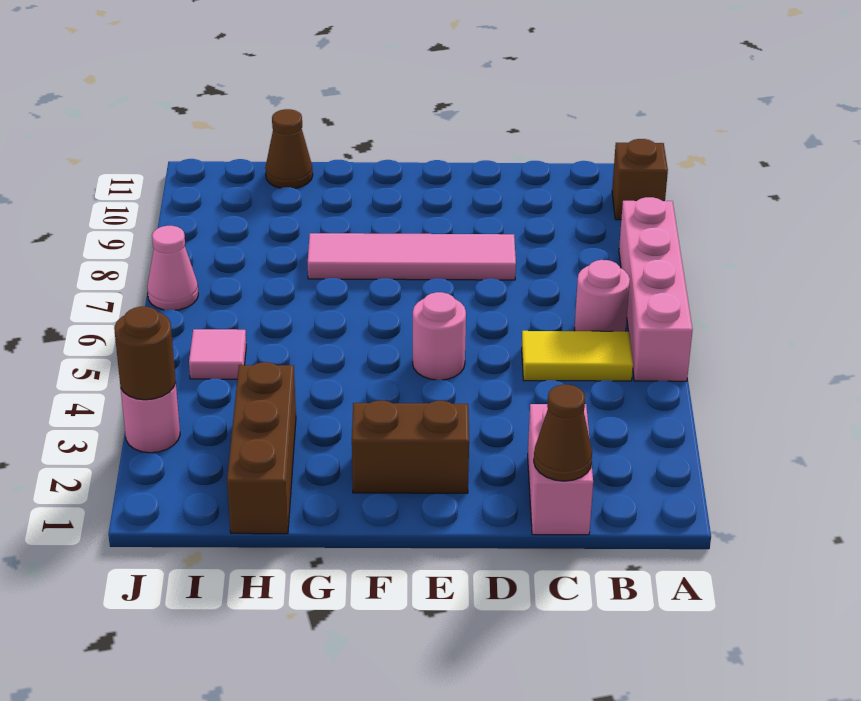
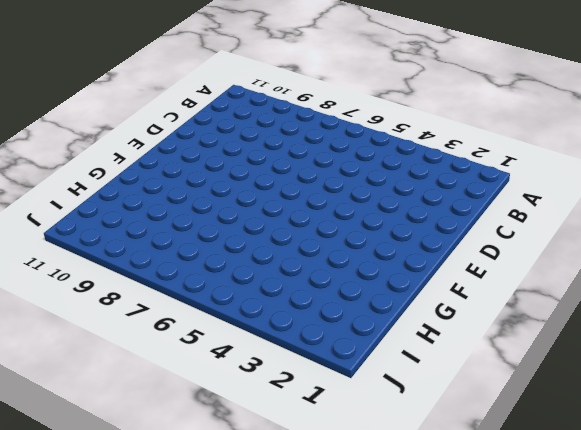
none -> pink 1x4 brick [619,197,693,381]
none -> brown 1x1 brick [612,139,668,220]
none -> yellow 1x2 tile [522,331,633,381]

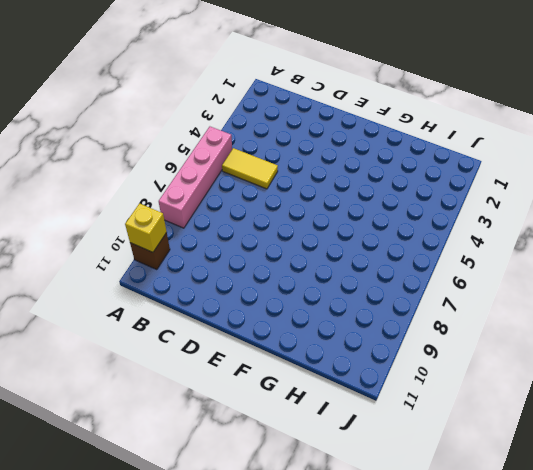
yellow 1x1 brick [125,204,167,252] -> none
none -> pink 1x1 round brick [574,260,630,331]
none -> pink 1x2 brick [528,404,593,535]
none -> pink 1x4 tile [308,233,516,280]

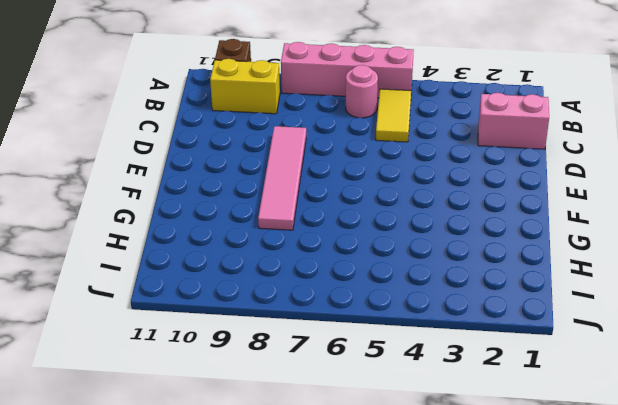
yellow 1x2 brick [210,59,280,114] -> none
none -> brown 1x2 brick [352,401,469,493]
none -> pink 1x1 round brick [413,292,466,380]
none -> brown 1x3 brick [227,362,296,534]

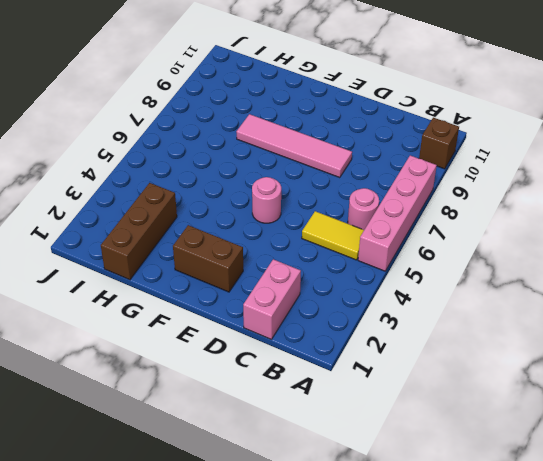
none -> brown 1x1 cone [265,109,313,188]
none -> pink 1x1 tile [189,329,246,379]
none -> pink 1x1 round brick [121,383,180,453]

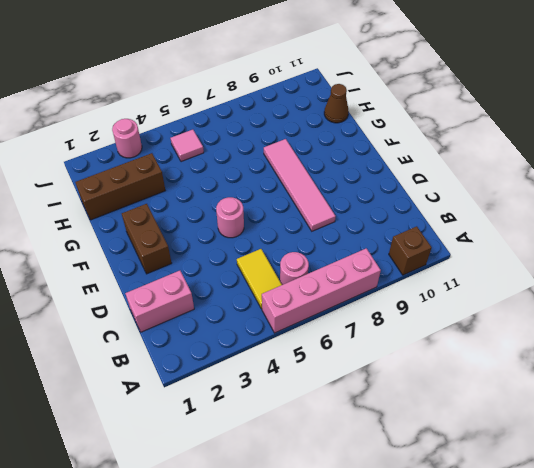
none -> pink 1x1 cone [147,226,198,310]
none -> brown 1x1 cone [534,385,592,481]
none -> brown 1x1 round brick [114,307,176,400]

